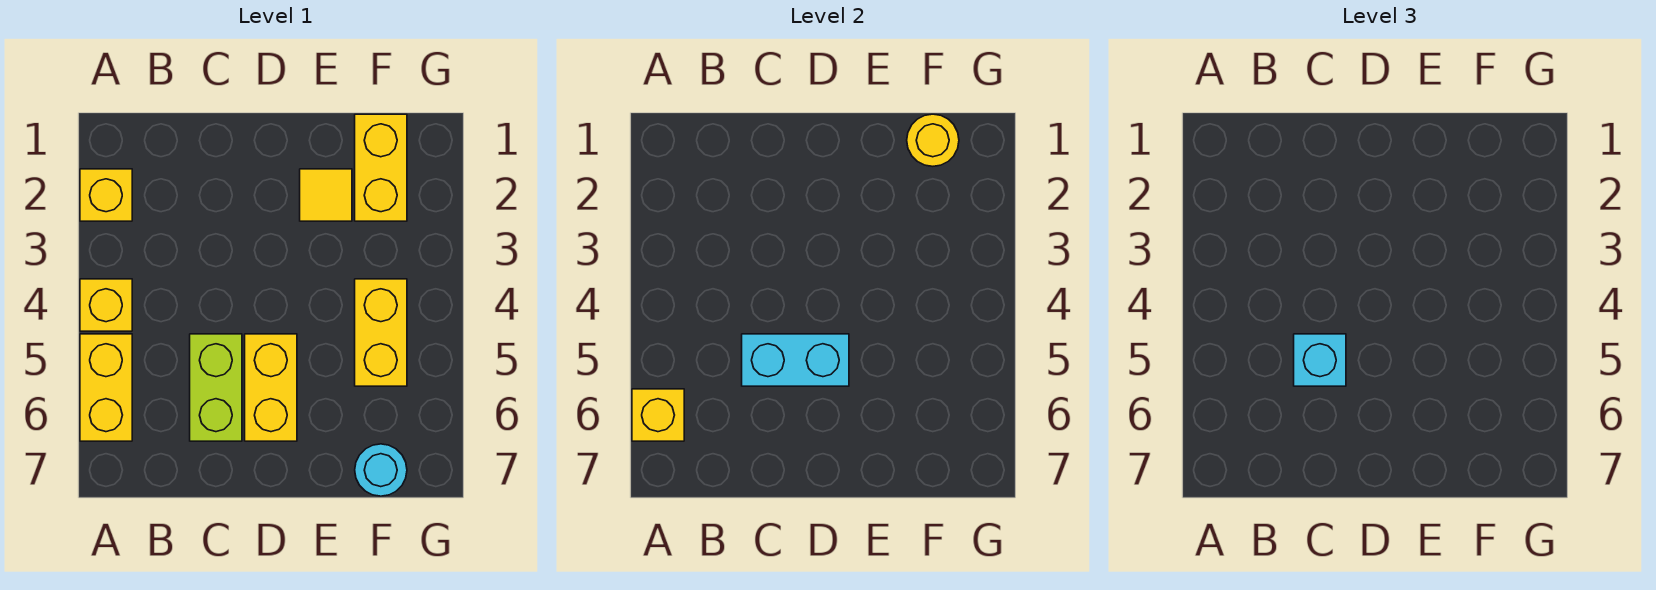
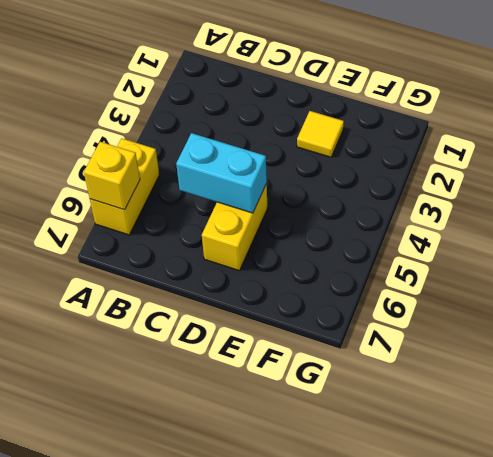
none -> yellow 1x1 brick [80,169,132,221]
none -> yellow 1x1 brick [80,279,132,331]
none -> lime 1x2 brick [190,334,242,441]

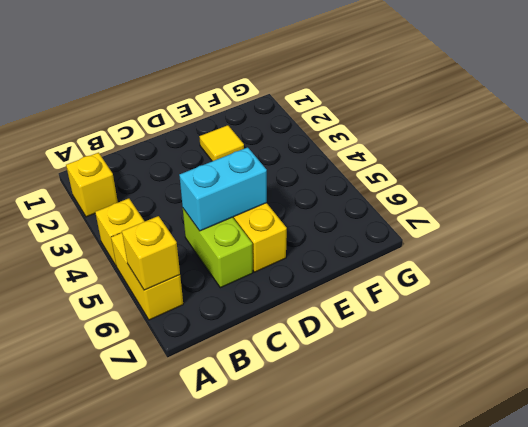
none -> yellow 1x2 brick [355,114,407,221]
none -> yellow 1x2 brick [355,279,407,386]
none -> cyan 1x1 round brick [355,444,407,496]

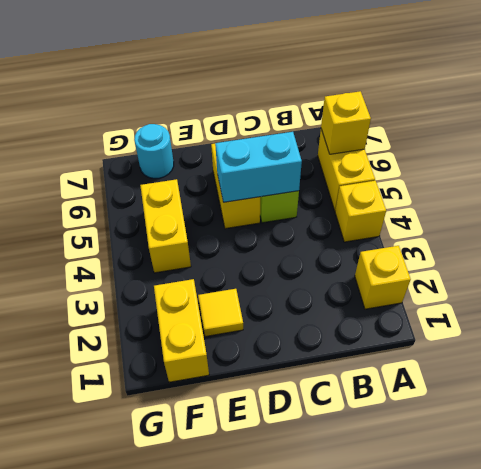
none -> yellow 1x1 round brick [907,114,959,166]
none -> cyan 1x1 brick [1294,334,1346,386]

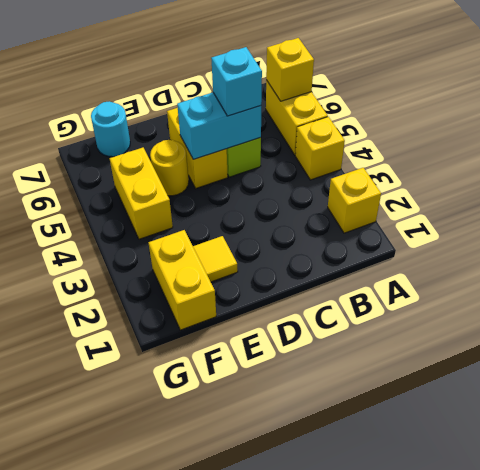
yellow 1x1 round brick [150,140,189,196] -> yellow 1x1 round brick moved to [907,114,959,166]

